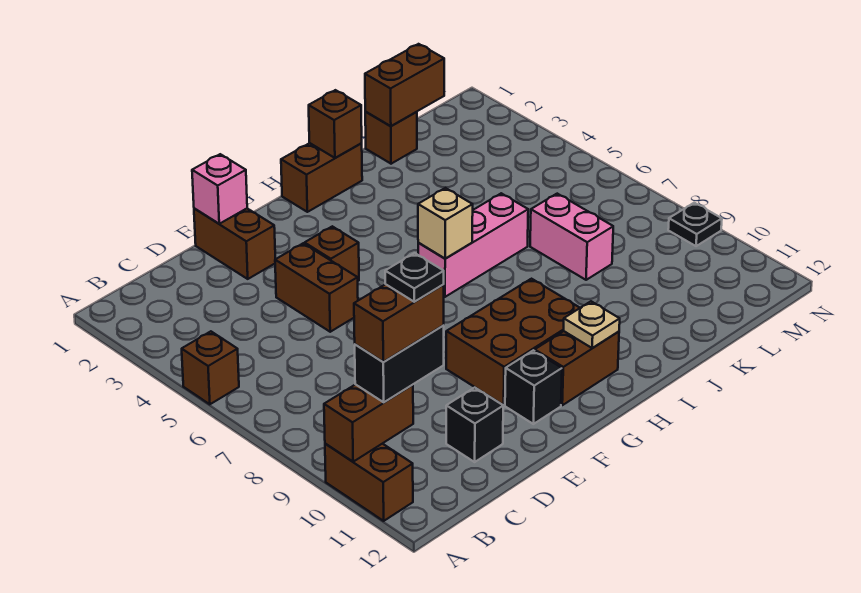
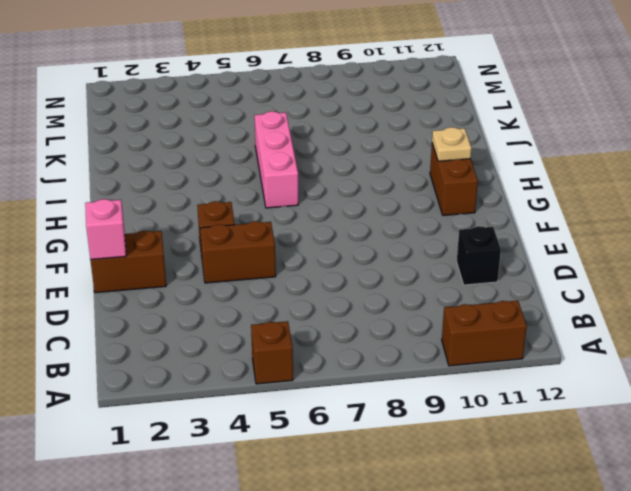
none -> brown 2x3 brick [446,279,580,405]
none -> black 1x1 brick [505,350,562,424]
none -> brown 1x2 brick [281,143,362,212]

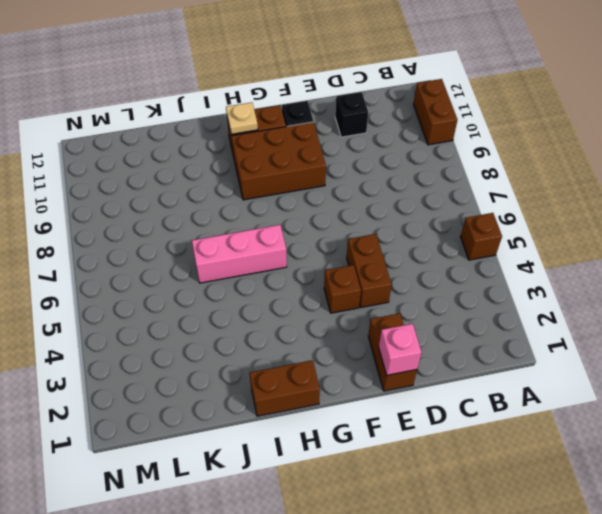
none -> brown 1x1 brick [365,112,417,164]
none -> pink 1x2 brick [530,194,613,280]
none -> black 1x1 plate [668,203,722,246]

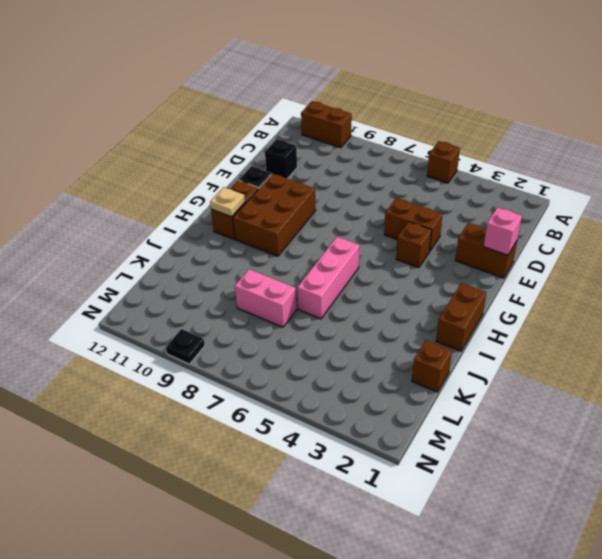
none -> brown 1x2 brick [324,384,413,462]
none -> tan 1x1 brick [418,188,473,259]
none -> brown 1x1 brick [309,90,362,158]

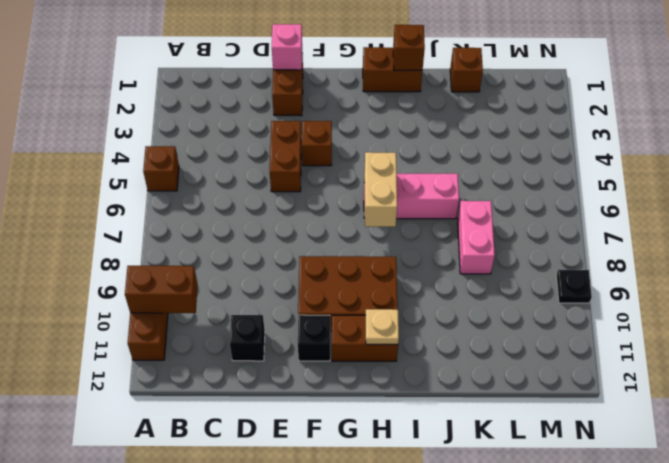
tan 1x2 brick [364,152,397,227] -> tan 1x1 brick [418,188,473,259]
none -> brown 1x2 brick [365,44,444,126]
none -> black 1x2 brick [355,326,444,402]
none -> brown 1x2 brick [354,284,444,362]

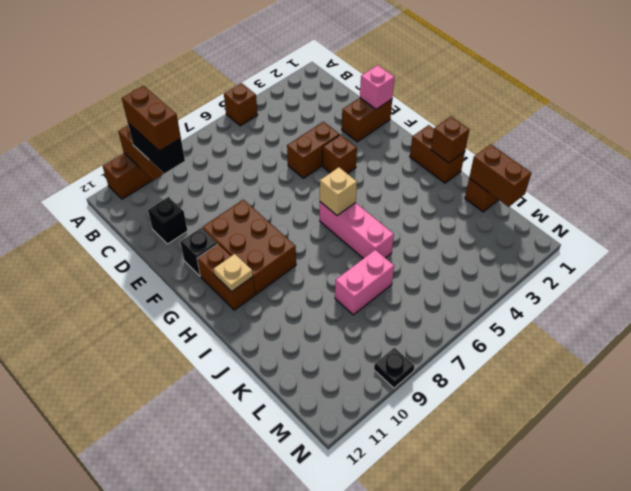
none -> black 1x1 plate [385,253,444,302]

